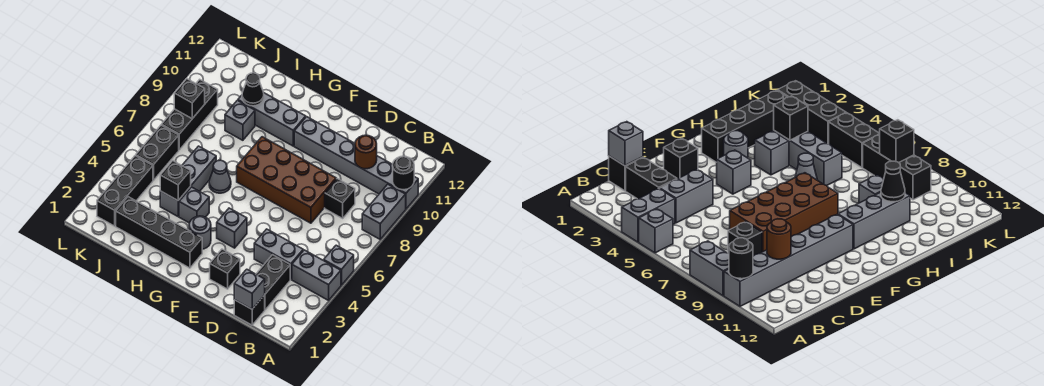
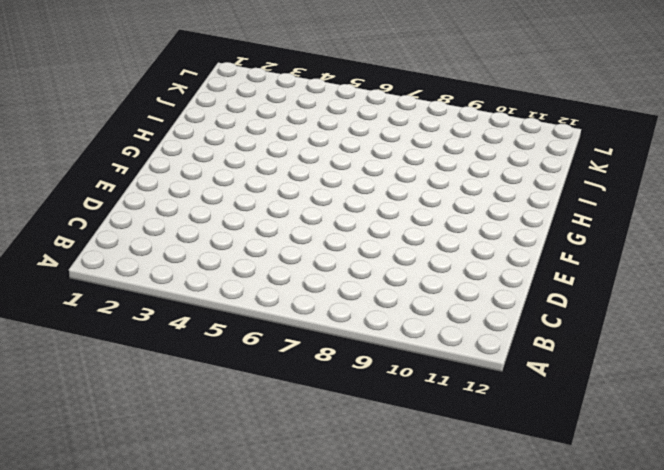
none -> grey 1x2 brick [292,250,341,300]
none -> grey 1x1 brick [324,245,354,285]
none -> grey 1x2 brick [362,184,406,239]

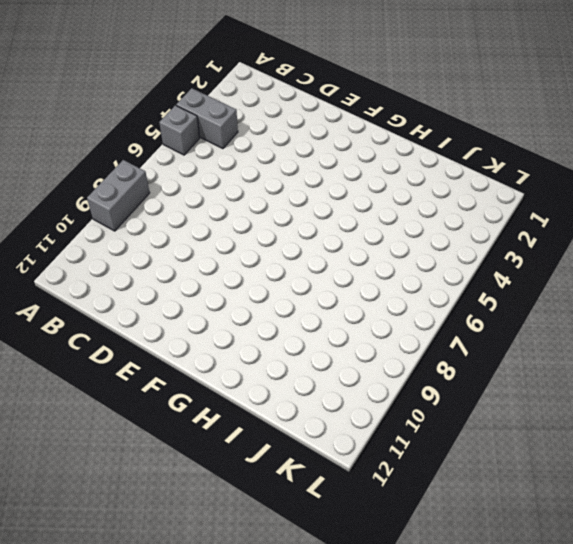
none -> grey 1x6 brick [294,117,418,209]
none -> black 1x1 brick [234,295,265,325]
none -> black 1x2 brick [256,255,290,310]

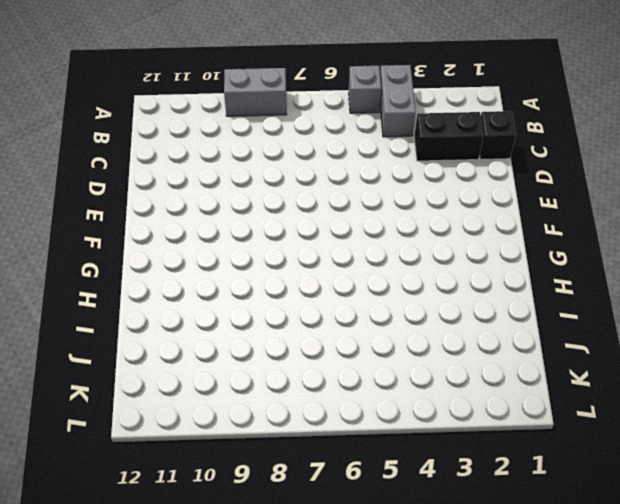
none -> grey 1x6 brick [294,117,418,209]
none -> grey 1x2 brick [254,229,303,279]
none -> black 1x1 brick [325,179,355,218]

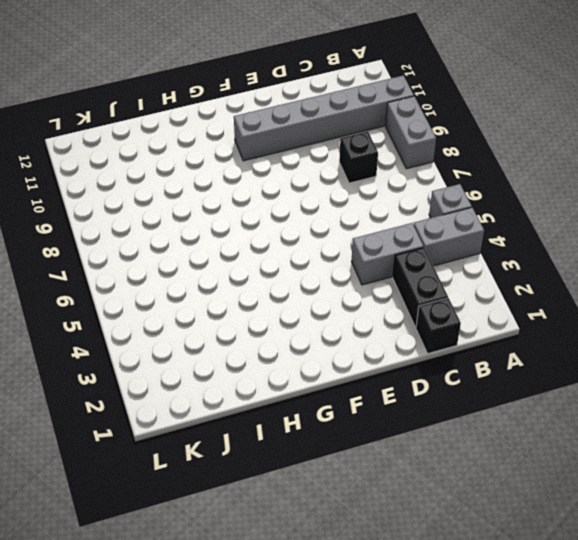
none -> brown 2x4 brick [237,137,336,223]
none -> black 1x1 brick [210,249,240,289]
none -> grey 1x1 brick [217,208,247,248]

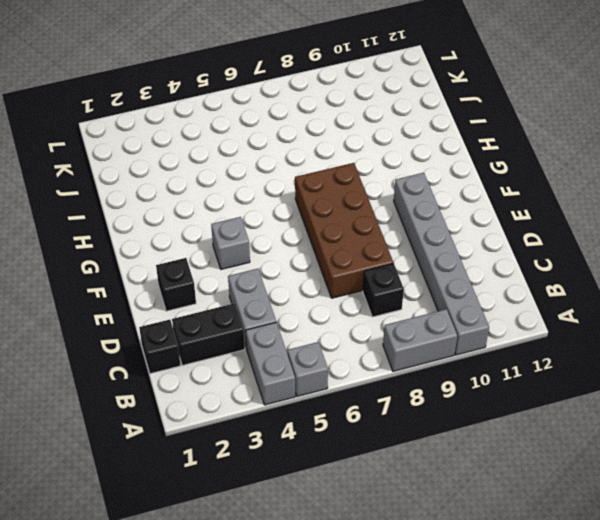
none -> black 1x4 brick [116,197,202,268]
none -> grey 1x1 round brick [189,216,211,249]
none -> grey 1x3 brick [238,93,306,146]

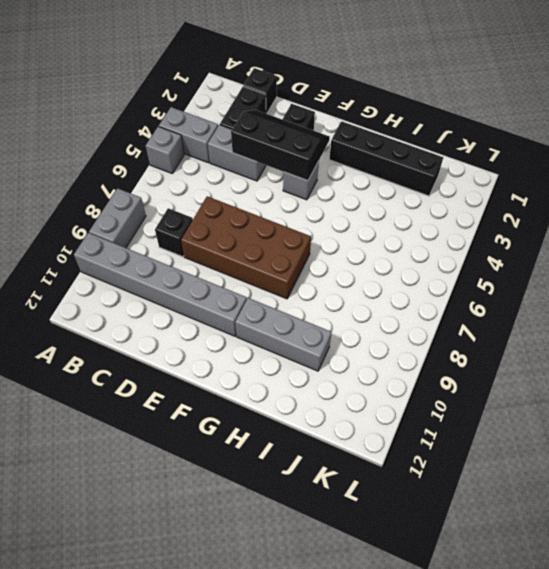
black 2x3 slope [231,110,330,181] -> none
none -> grey 1x1 round brick [189,216,211,249]
none -> grey 1x1 brick [179,187,209,223]
none -> grey 1x1 cone [209,160,231,193]

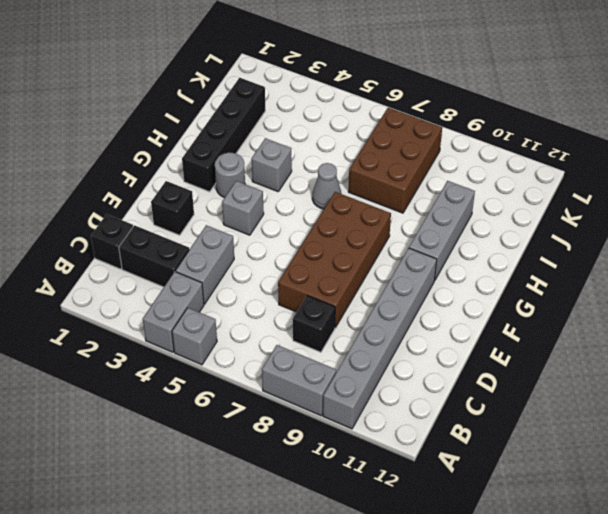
brown 2x3 brick [348,108,442,213] -> black 1x3 brick [161,80,218,150]
none -> grey 1x3 brick [160,146,216,216]
none -> grey 1x1 brick [225,100,255,140]
none -> black 1x3 brick [97,156,153,226]

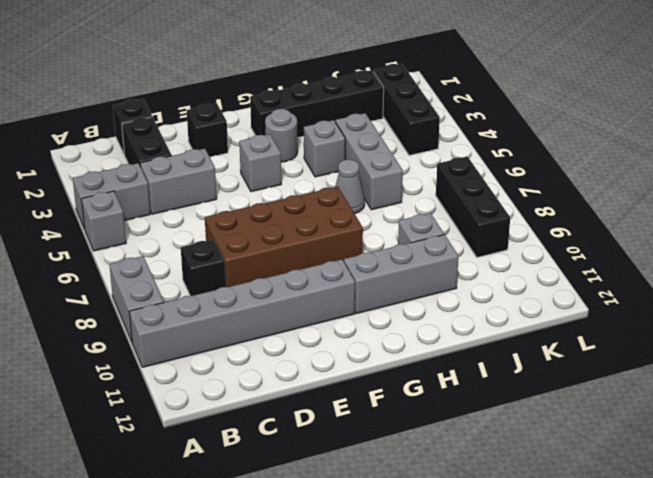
none -> black 1x2 brick [136,125,179,180]
none -> black 1x1 round brick [393,156,414,190]
none -> grey 1x1 brick [234,269,265,309]

